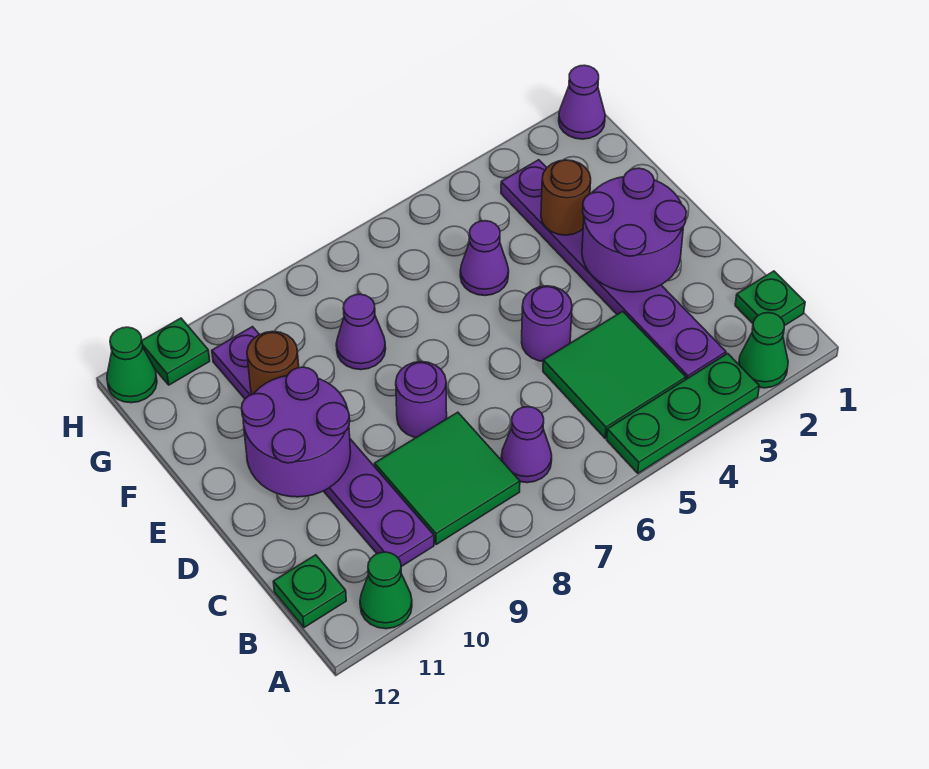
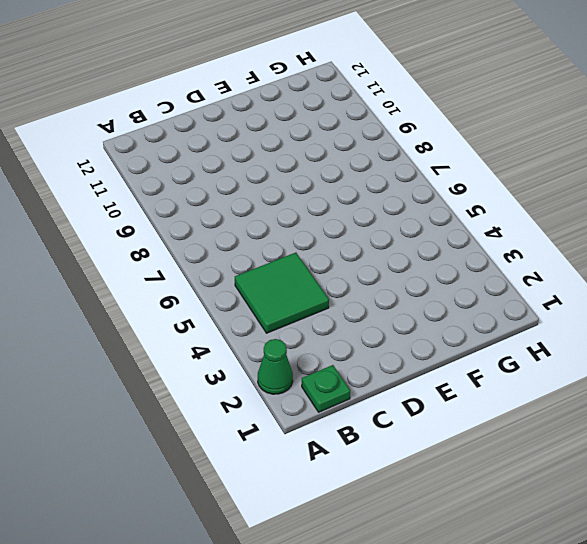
none -> green 1x3 plate [607,353,759,473]
none -> green 1x1 cone [360,552,412,629]
none -> purple 1x6 plate [501,160,726,379]

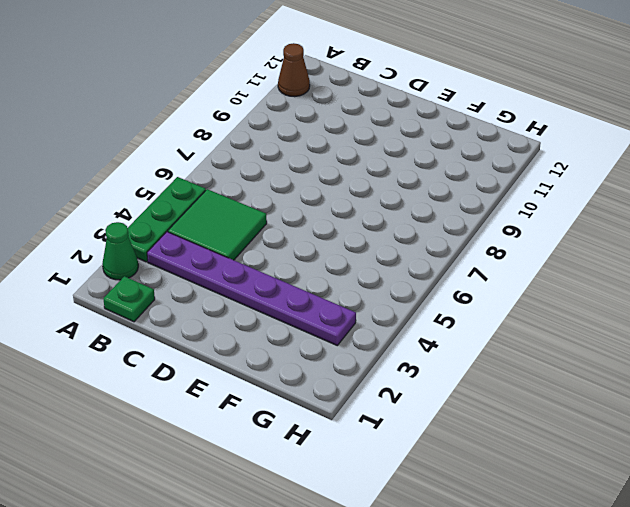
brown 1x1 cone [278,43,310,97] -> green 1x1 cone [360,552,412,629]
none -> purple 1x1 cone [501,407,552,483]
none -> green 2x2 tile [375,412,520,545]
none -> purple 1x6 plate [212,327,434,567]

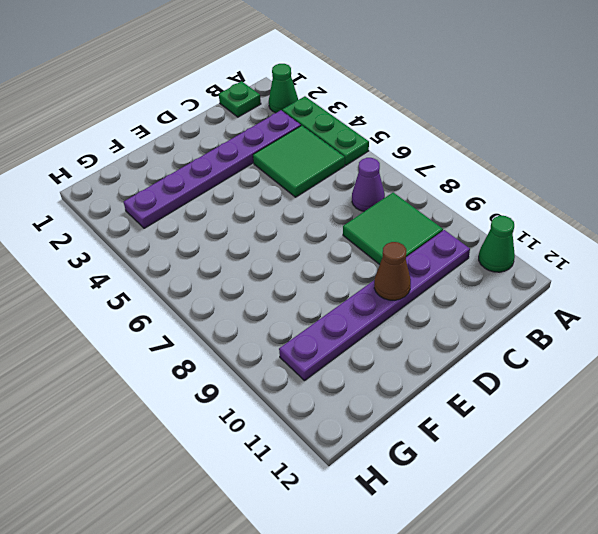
brown 1x1 cone [374,242,411,300] -> purple 2x2 round brick [242,367,351,497]
none -> green 1x1 plate [273,555,346,628]
none -> purple 1x1 round brick [522,286,572,361]
none -> purple 1x1 round brick [396,362,447,438]

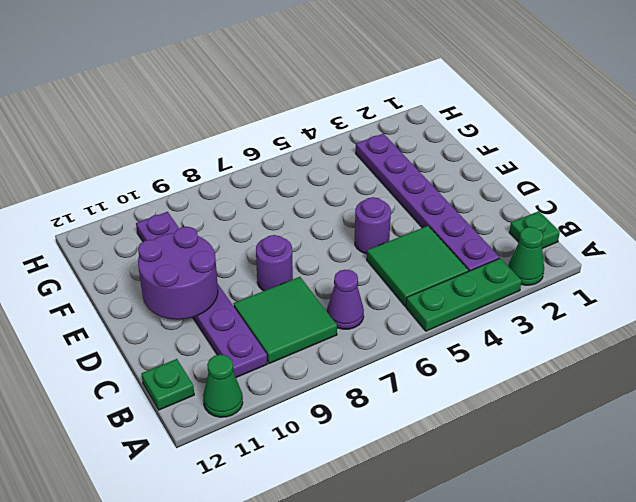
none -> purple 1x1 cone [460,221,509,296]
none -> purple 1x1 cone [336,294,386,370]
none -> purple 1x1 cone [559,65,605,139]

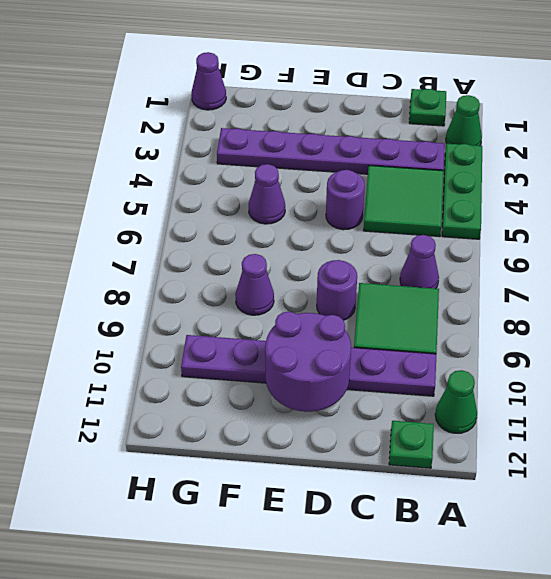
none -> green 1x1 plate [142,318,210,385]
none -> green 1x1 cone [107,327,157,403]
none -> purple 2x2 round brick [582,168,686,292]

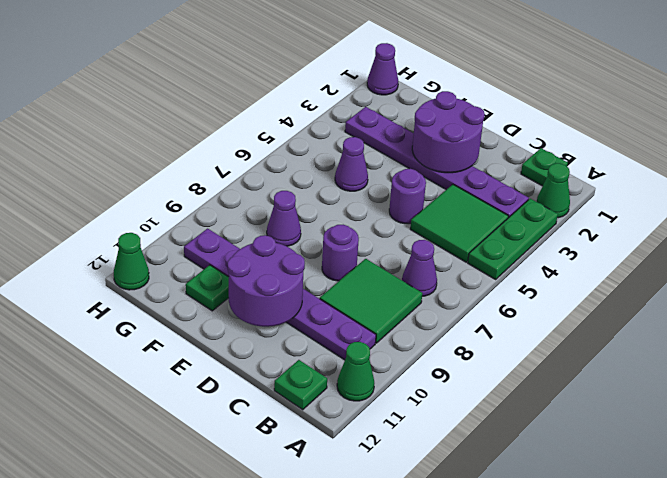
green 1x1 plate [186,265,229,311] -> green 1x1 plate moved to [142,318,210,385]
none -> brown 1x1 round brick [541,160,591,235]
none -> brown 1x1 round brick [247,332,299,394]

